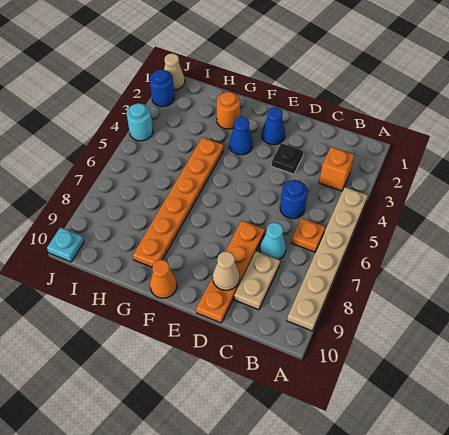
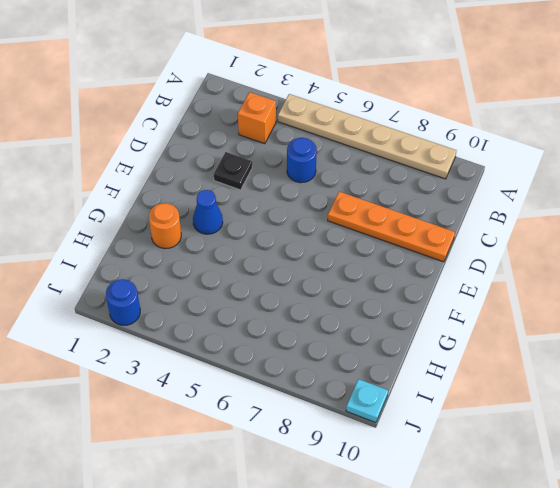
none -> orange 1x1 plate [291,218,325,252]
none -> cyan 1x1 cone [260,222,286,260]
none -> tan 1x2 plate [234,251,280,310]

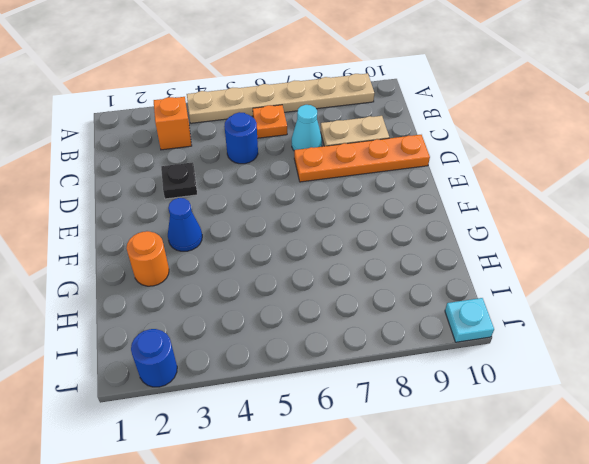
none -> blue 1x1 cone [262,107,285,145]
none -> orange 1x1 cone [150,260,177,298]
none -> orange 1x6 plate [133,137,224,267]

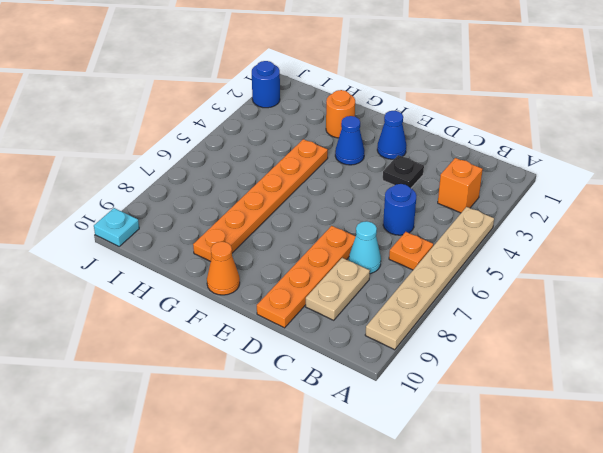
none -> tan 1x1 cone [164,53,185,90]
none -> cyan 1x1 round brick [127,103,153,141]
none -> tan 1x1 cone [213,251,240,290]

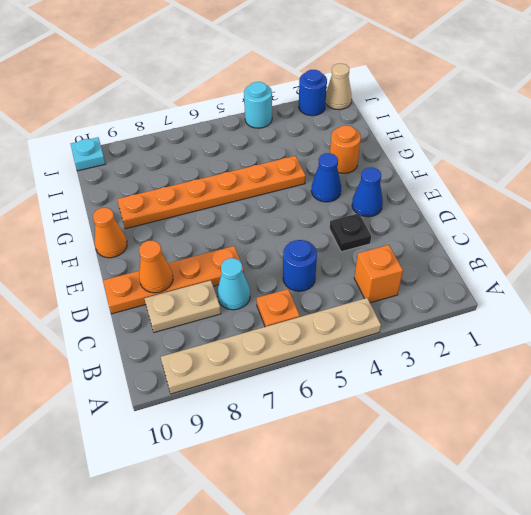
orange 1x1 cone [139,241,173,293] -> tan 1x1 cone [213,251,240,290]

